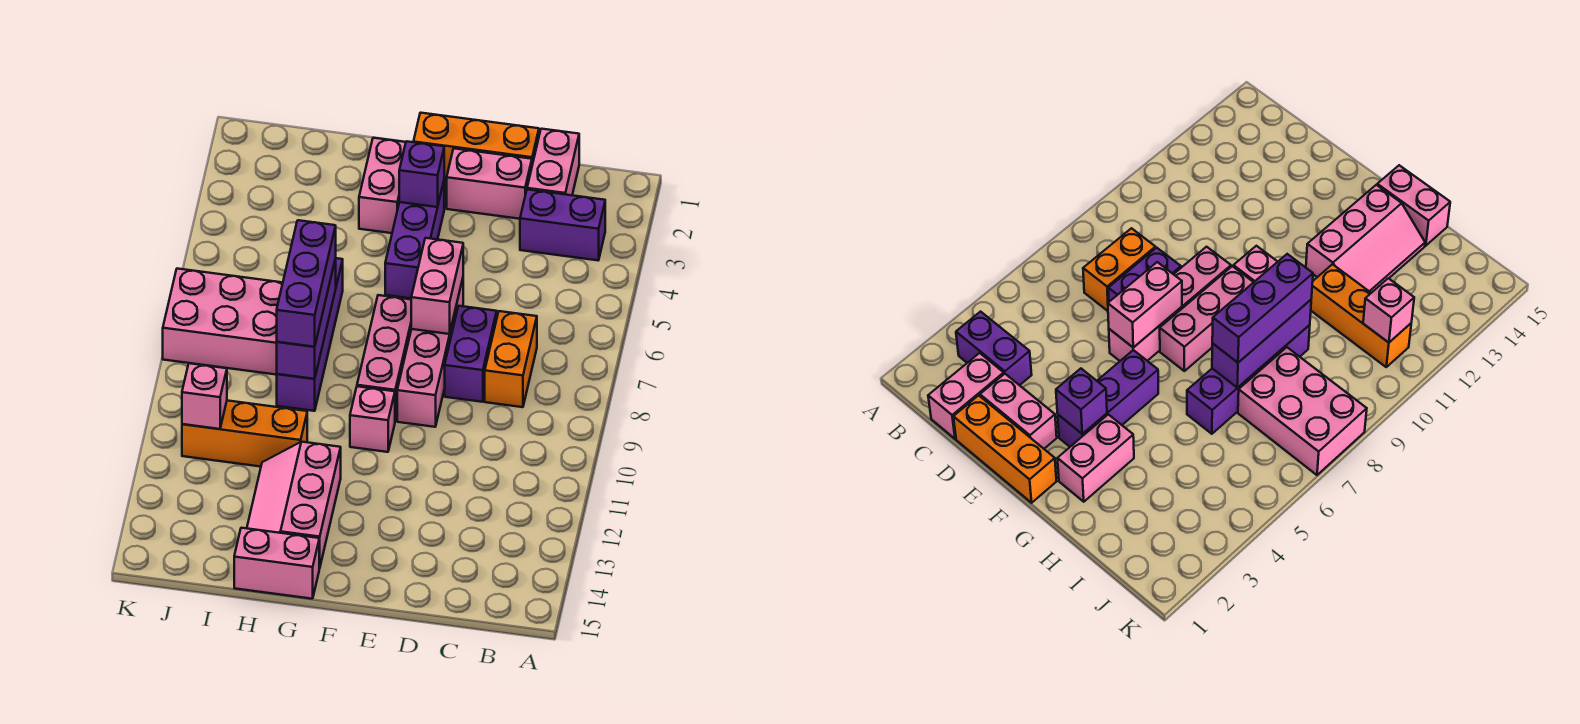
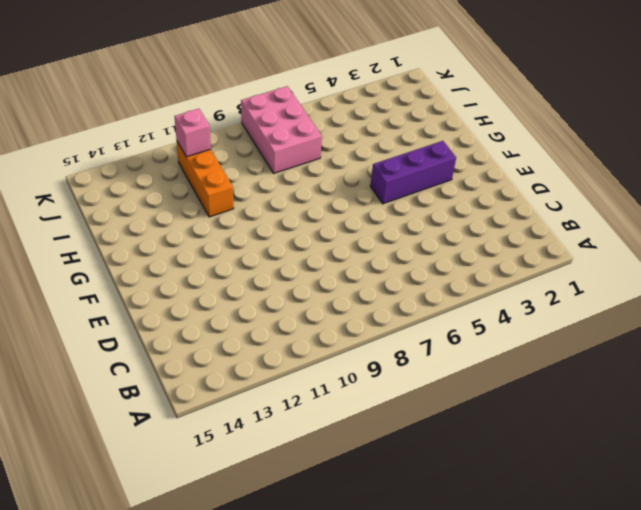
none -> purple 1x2 brick [520,190,605,260]
none -> pink 1x2 brick [527,129,579,195]
none -> orange 1x2 brick [485,311,537,407]

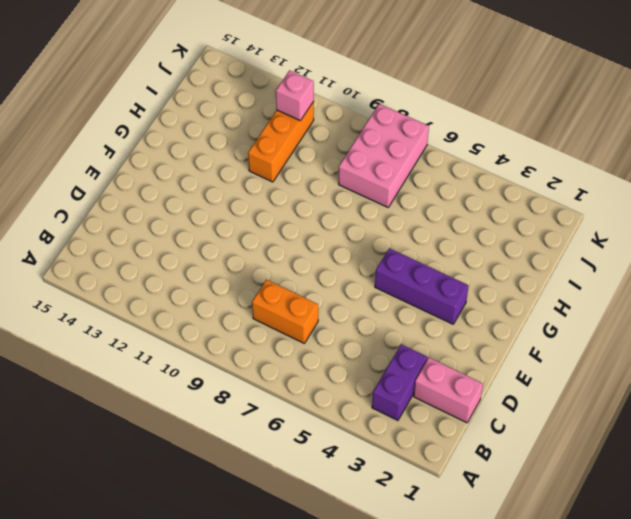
none -> orange 1x3 brick [414,113,539,178]
none -> pink 1x2 brick [447,149,532,219]
none -> purple 1x2 brick [445,306,497,402]

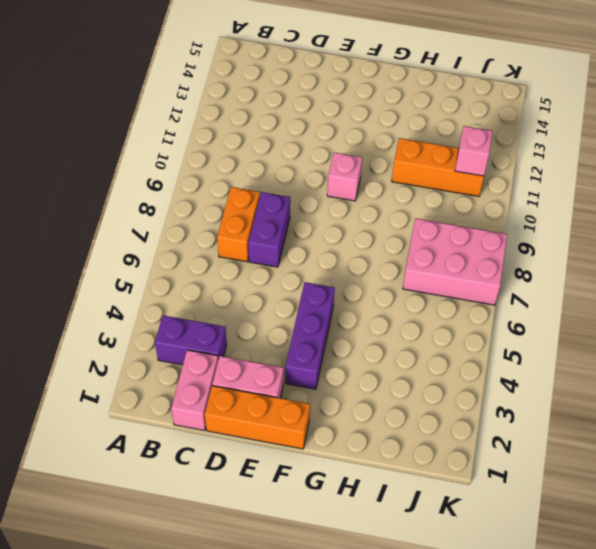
none -> pink 1x4 brick [397,279,463,427]
none -> pink 1x3 brick [357,295,411,421]
none -> pink 1x2 brick [359,138,406,233]

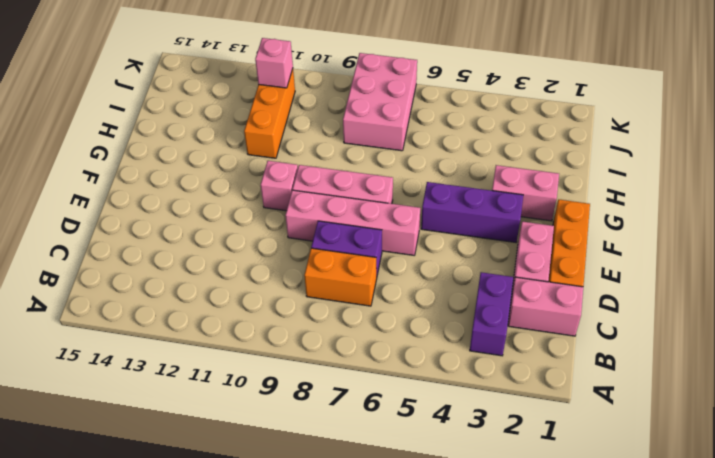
none -> pink 2x3 slope [247,442,341,568]
none -> pink 1x2 brick [234,528,319,599]
none -> purple 1x4 brick [277,258,343,411]

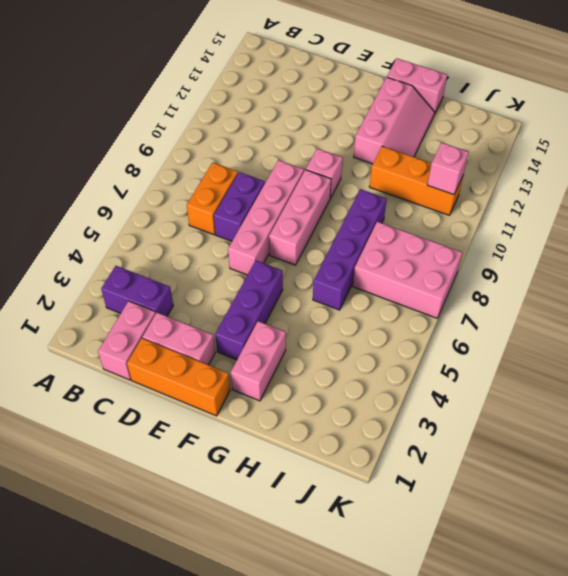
none -> pink 1x2 brick [411,238,463,334]
none -> purple 1x1 brick [399,141,444,207]
none -> purple 1x3 brick [277,258,336,379]

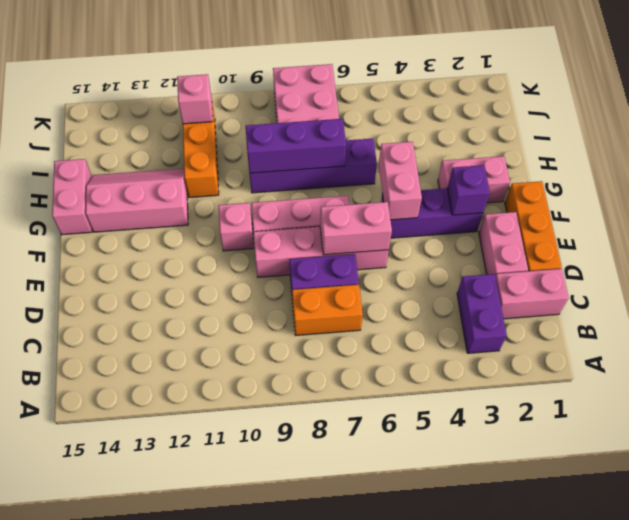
pink 1x2 brick [379,142,422,220] -> none
none -> purple 1x3 brick [277,220,336,347]

